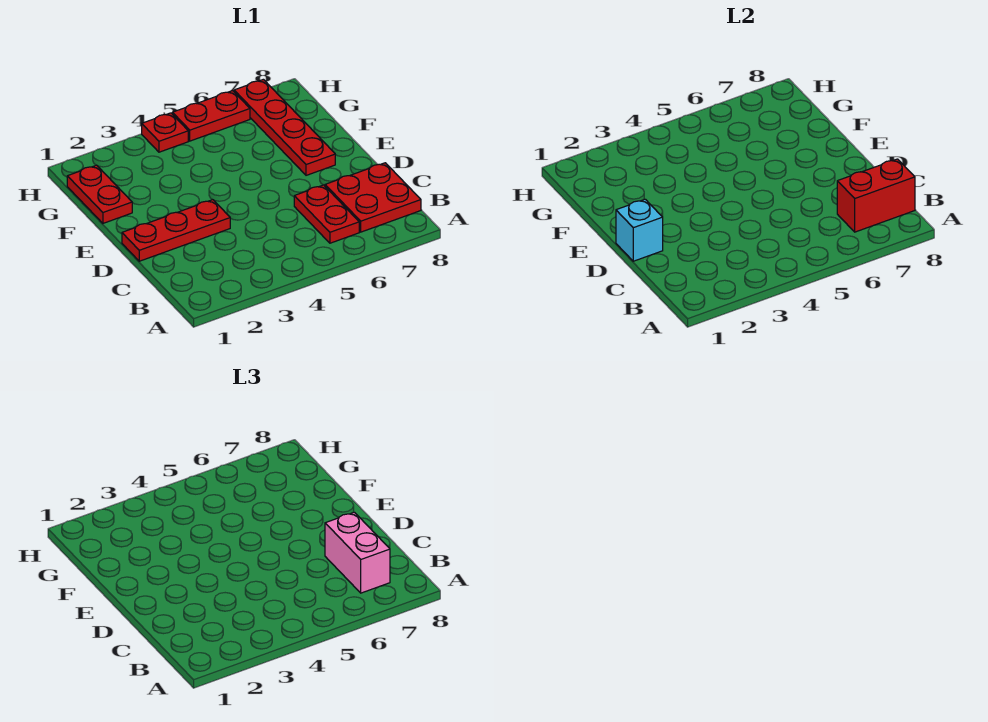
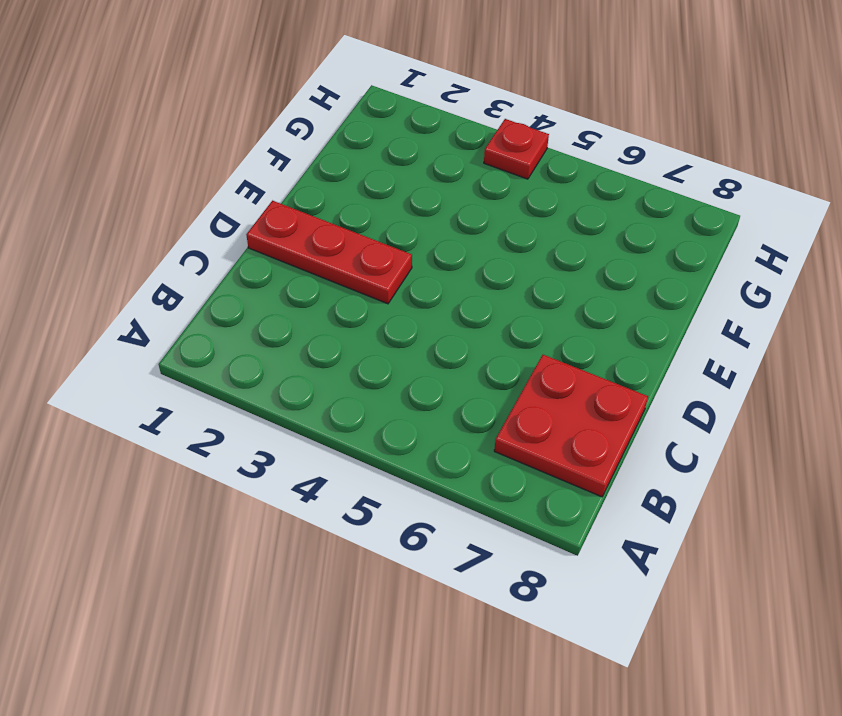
none -> red 1x2 plate [294,185,359,243]
none -> red 1x4 plate [234,79,335,175]

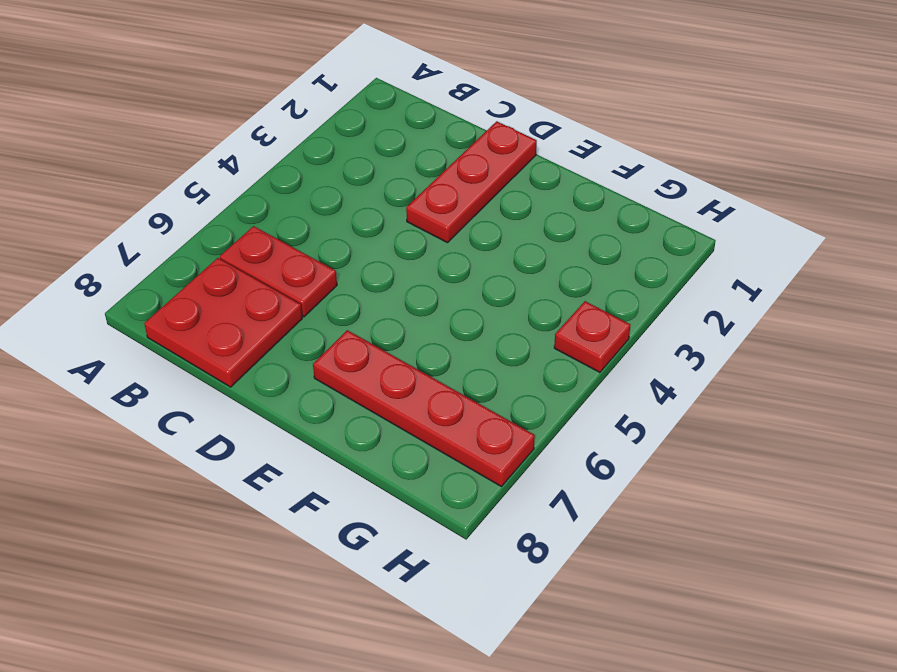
none -> red 1x2 plate [67,165,132,223]
none -> red 1x2 plate [172,91,250,141]

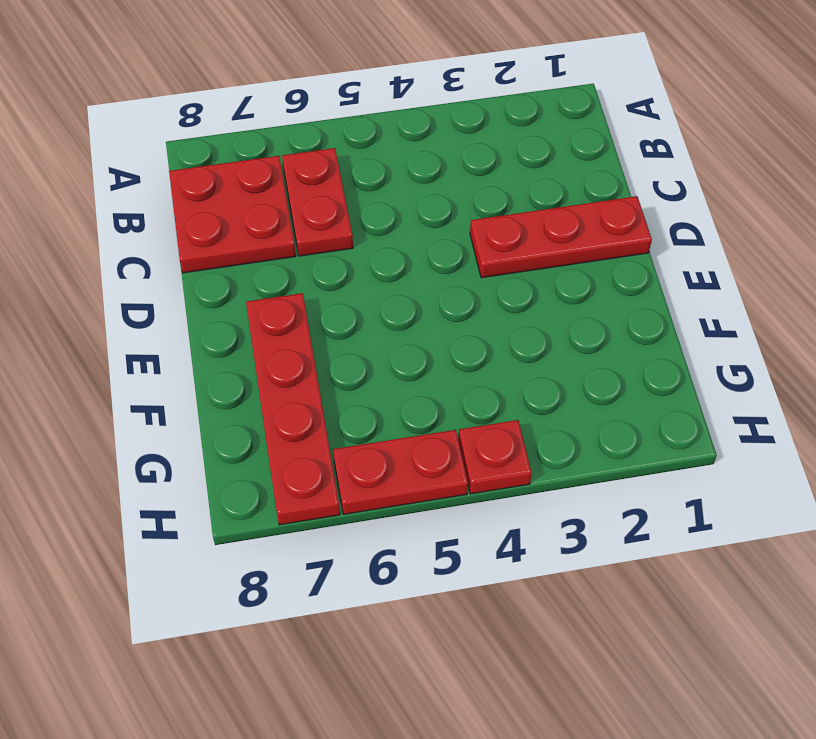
none -> red 1x2 plate [67,165,132,223]
none -> red 1x2 brick [837,159,915,232]

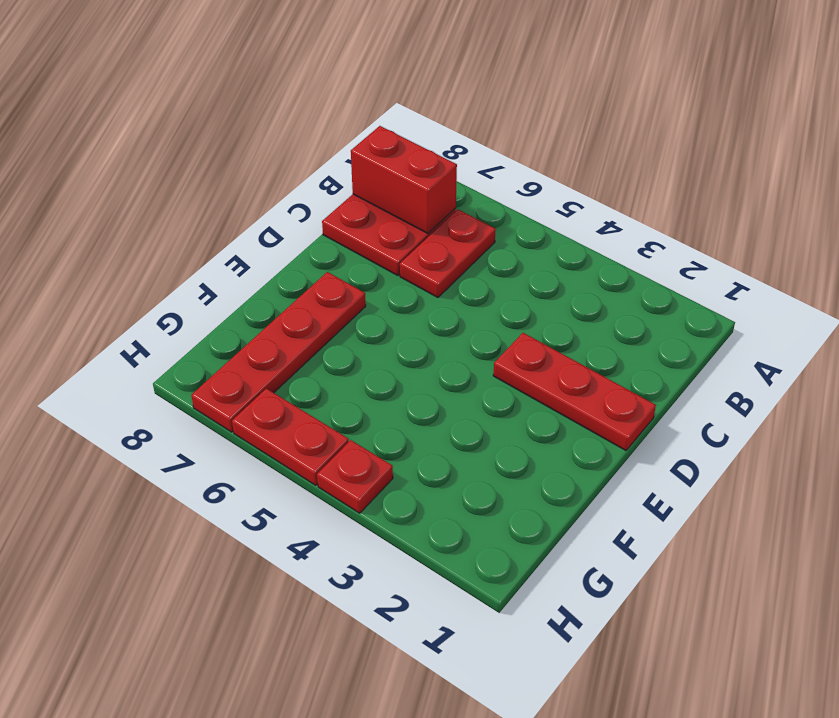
none -> red 1x2 plate [67,165,132,223]
none -> cyan 1x1 brick [616,199,663,261]

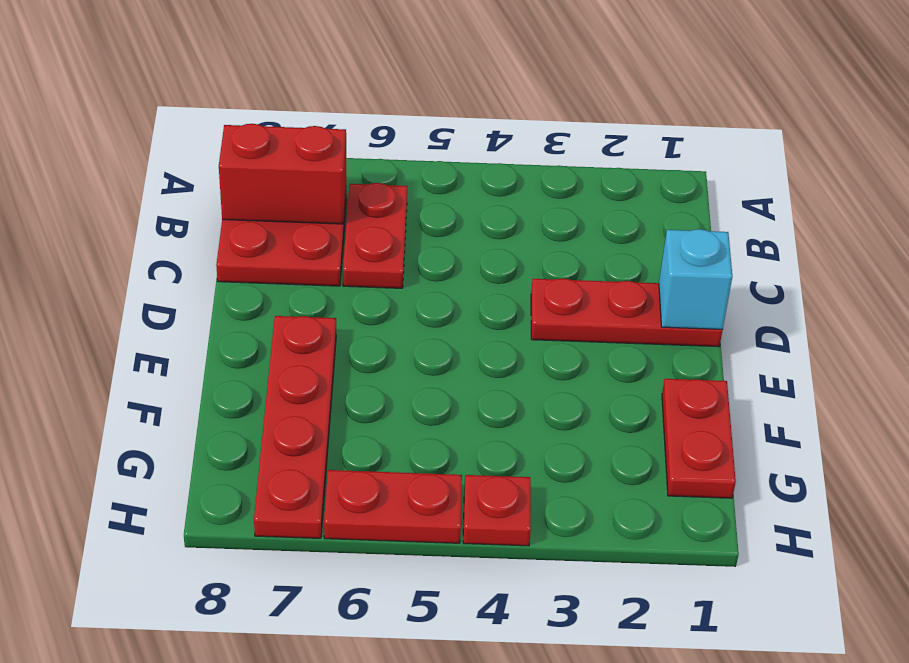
none -> pink 1x2 brick [325,512,390,593]

